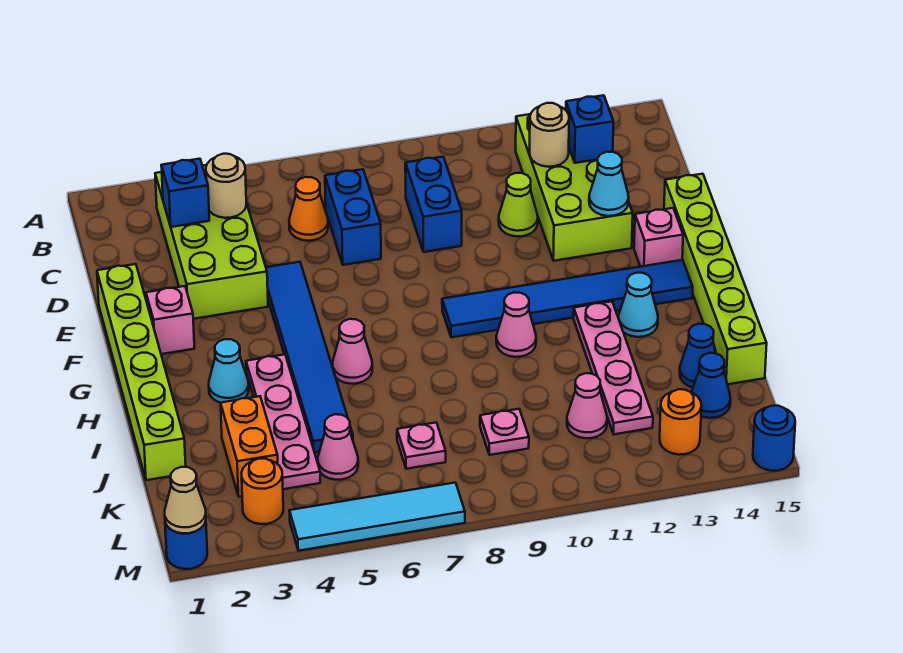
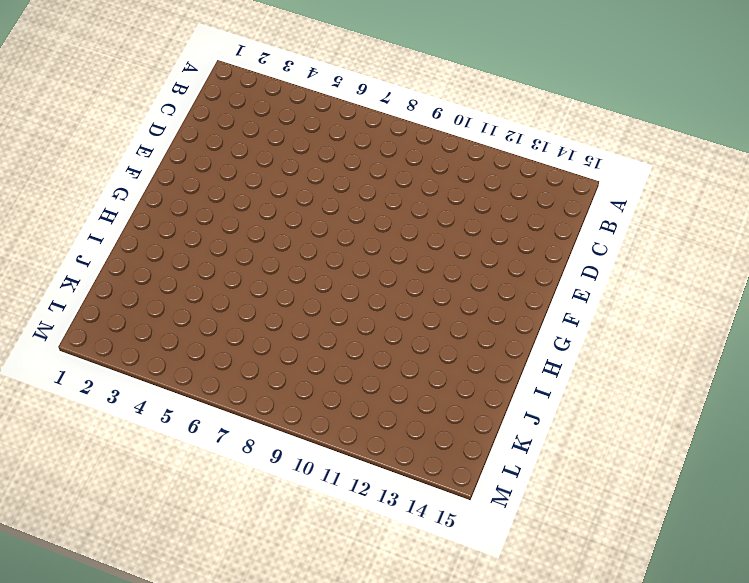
none -> lime 2x4 brick [155,165,268,319]
none -> lime 2x4 brick [516,109,633,261]
none -> orange 1x1 cone [289,177,328,241]
none -> blue 1x2 brick [325,169,381,265]

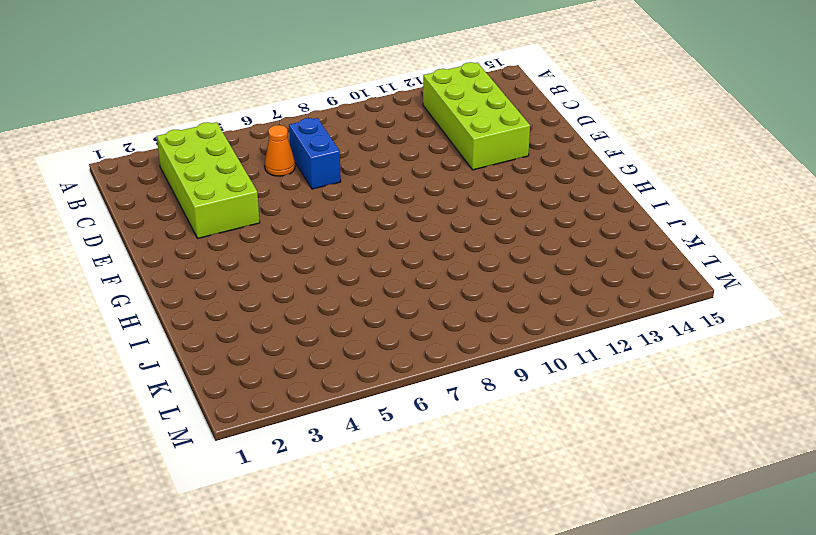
none -> blue 1x2 brick [405,157,462,252]
none -> lime 1x1 cone [499,173,538,237]
none -> lime 1x6 brick [97,264,186,480]
none -> blue 1x6 tile [266,262,353,452]

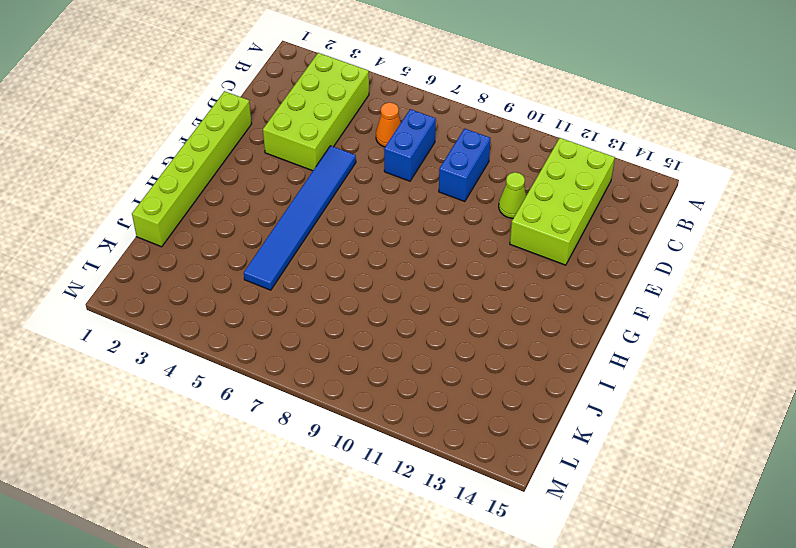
none -> lime 1x6 brick [664,174,767,384]
none -> pink 1x1 brick [146,286,194,354]
none -> pink 1x1 brick [634,208,683,267]
none -> blue 1x6 tile [442,260,693,337]

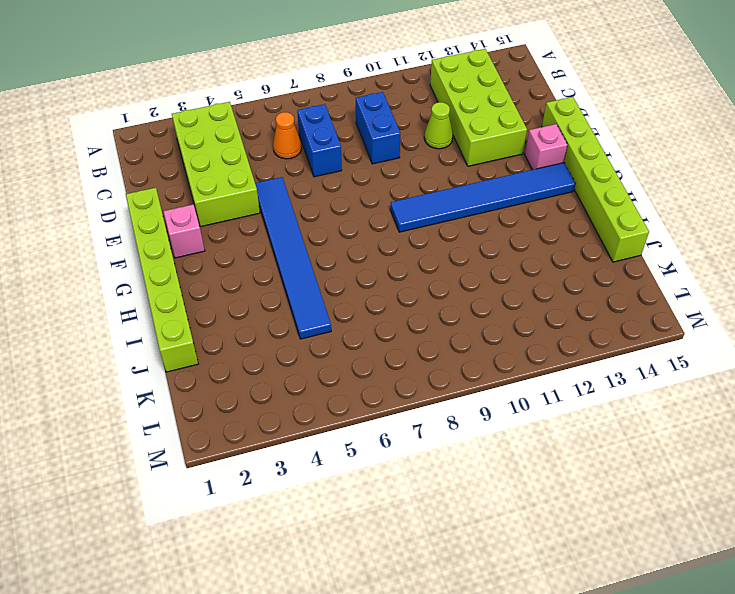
none -> cyan 1x1 cone [209,339,249,403]
none -> pink 1x4 plate [246,354,320,489]
none -> pink 1x1 cone [332,319,372,384]
none -> pink 1x1 cone [496,293,536,357]

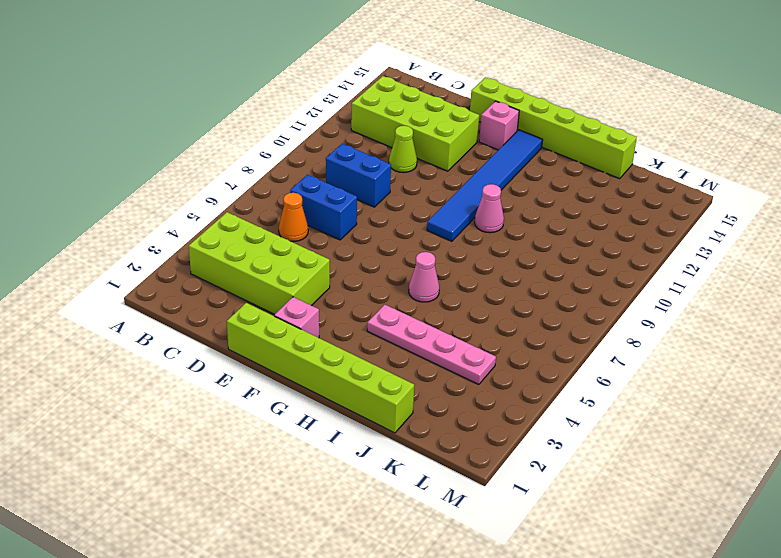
none -> blue 1x6 tile [266,262,353,452]
none -> cyan 1x1 cone [209,339,249,403]
none -> pink 1x4 plate [574,301,653,434]
none -> cyan 1x1 cone [618,273,658,337]

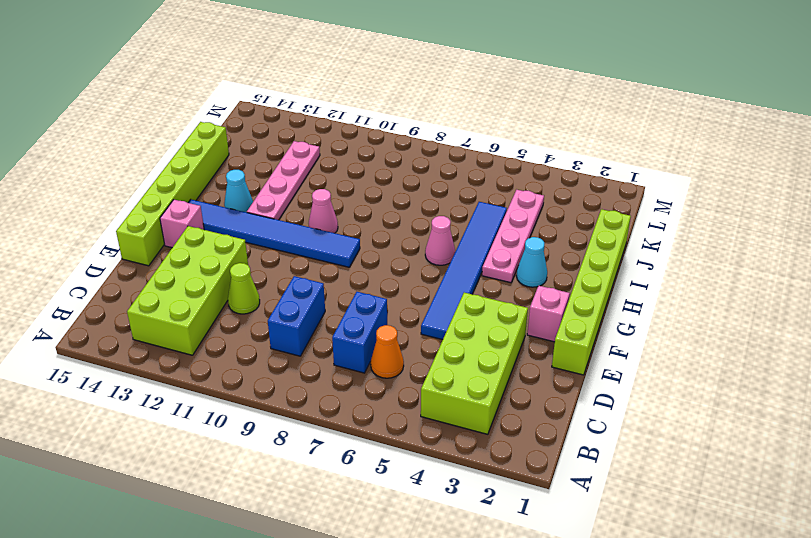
none -> orange 1x2 brick [221,396,278,497]
none -> blue 1x1 cone [680,324,716,387]
none -> pink 1x1 cone [318,414,358,480]
none -> pink 1x1 plate [397,423,446,469]

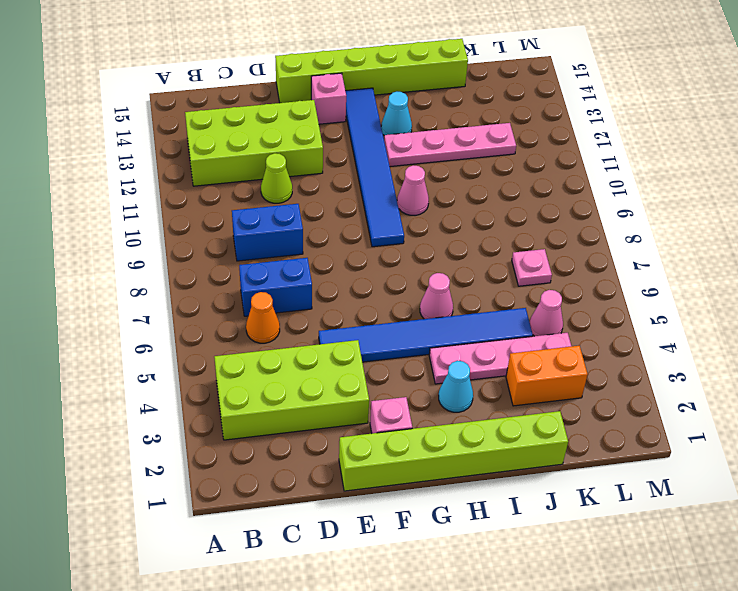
none -> blue 1x1 cone [680,324,716,387]
none -> pink 1x1 plate [480,409,529,455]
none -> pink 1x1 cone [567,373,607,438]
none -> blue 1x1 cone [692,353,731,418]

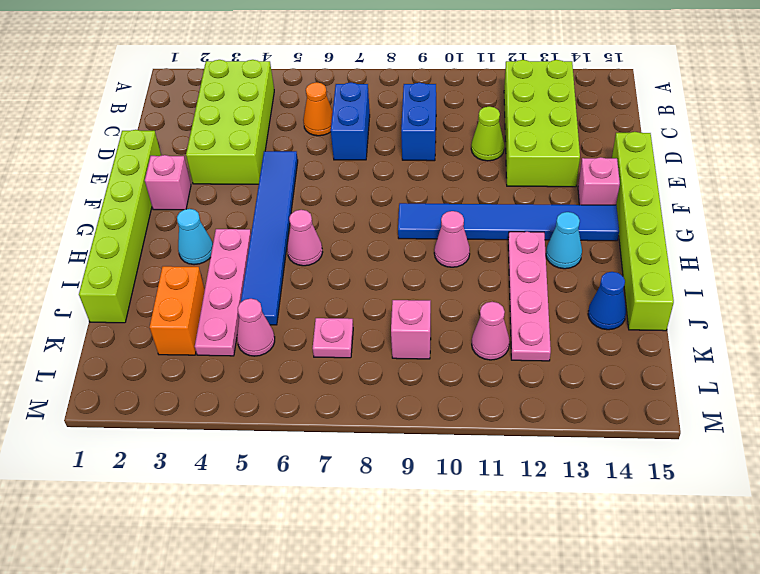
pink 1x1 brick [391,300,431,359] -> pink 1x1 plate [480,409,529,455]
none -> blue 1x1 cone [692,353,731,418]
none -> orange 1x1 round brick [242,458,283,524]
none -> orange 1x1 round brick [660,389,701,455]
none -> blue 1x1 round brick [165,521,207,569]

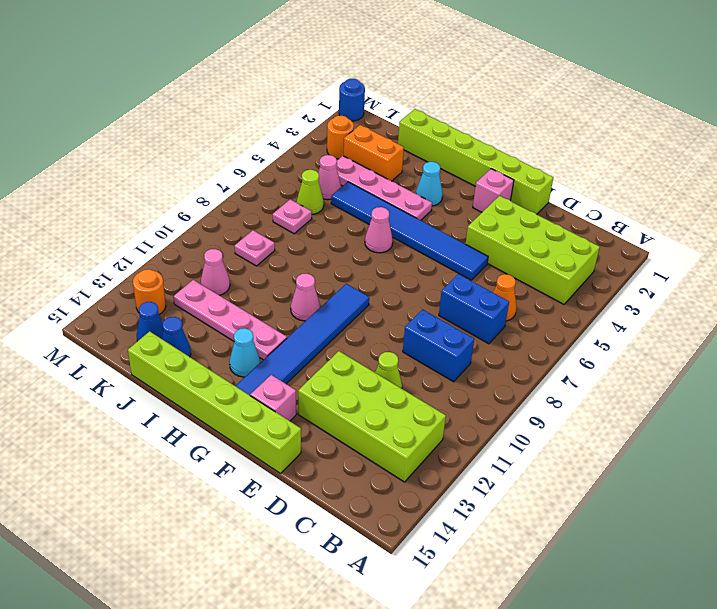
lime 1x1 cone [297,170,324,214] -> none
none -> cyan 1x4 tile [289,483,465,551]
none -> blue 1x1 round brick [753,406,795,471]
none -> blue 1x1 brick [161,159,209,227]
none -> tan 1x1 round brick [206,154,246,218]

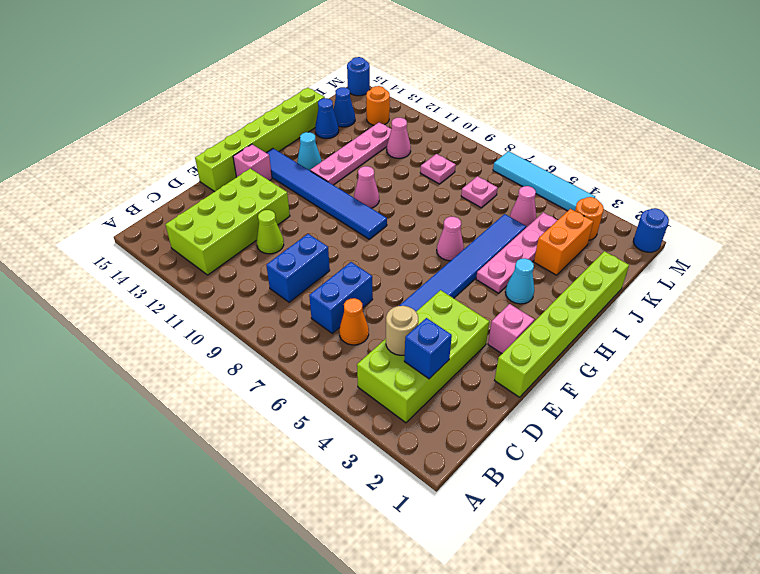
none -> tan 1x1 round brick [530,103,569,167]
none -> blue 1x1 brick [566,95,614,163]
none -> cyan 1x1 cone [589,152,629,216]
none -> tan 1x1 cone [165,467,206,533]

